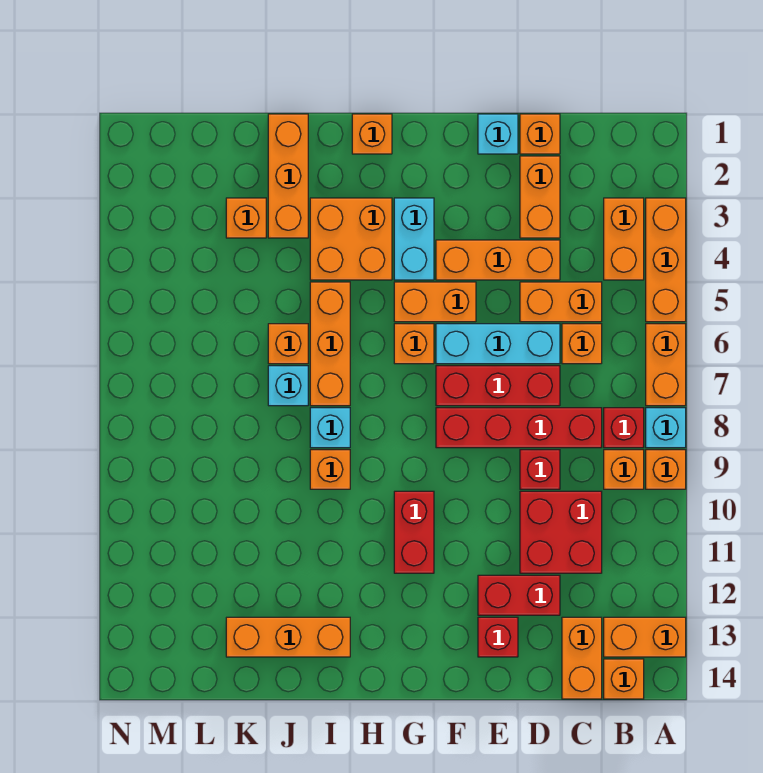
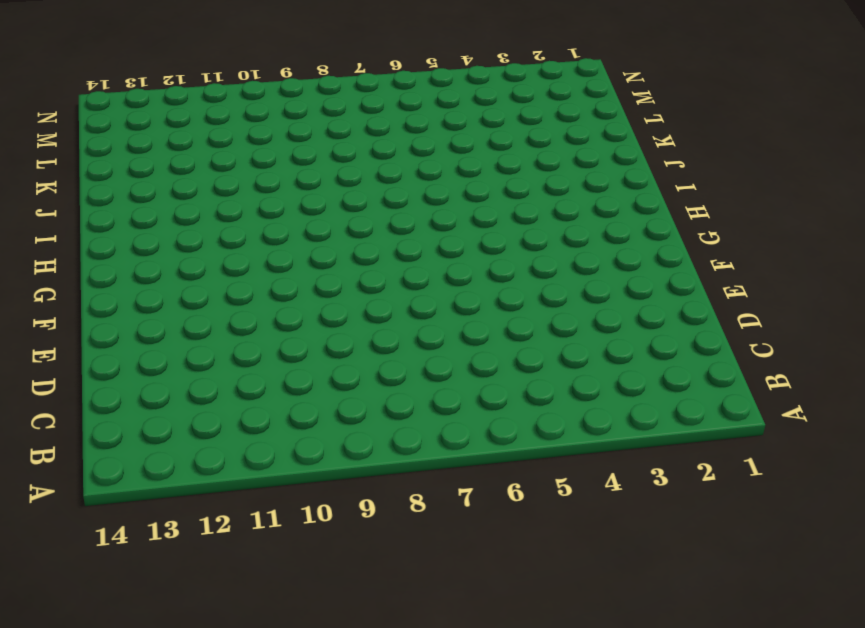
none -> orange 1x3 brick [646,198,686,322]
none -> orange 1x2 brick [646,324,686,406]
none -> cyan 1x1 brick [646,408,686,448]
none -> orange 1x1 brick [646,450,686,489]

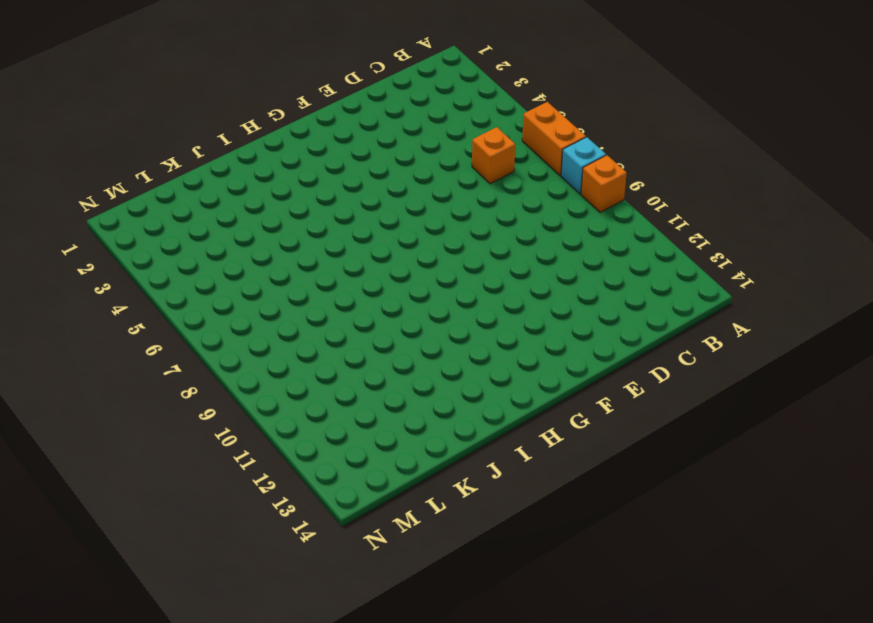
none -> orange 1x3 brick [646,198,686,322]
none -> orange 1x2 brick [604,617,686,657]
none -> orange 1x2 brick [604,198,644,280]
none -> red 1x1 brick [604,408,644,448]

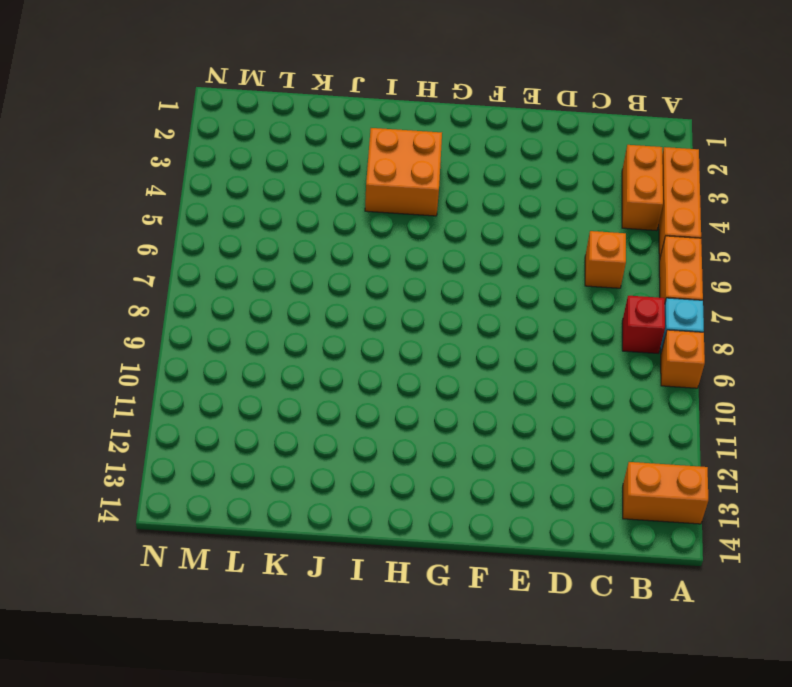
none -> orange 1x1 brick [604,450,644,489]
none -> orange 1x1 brick [604,659,644,699]
none -> orange 1x2 brick [520,282,602,322]
none -> red 1x4 brick [436,408,602,448]

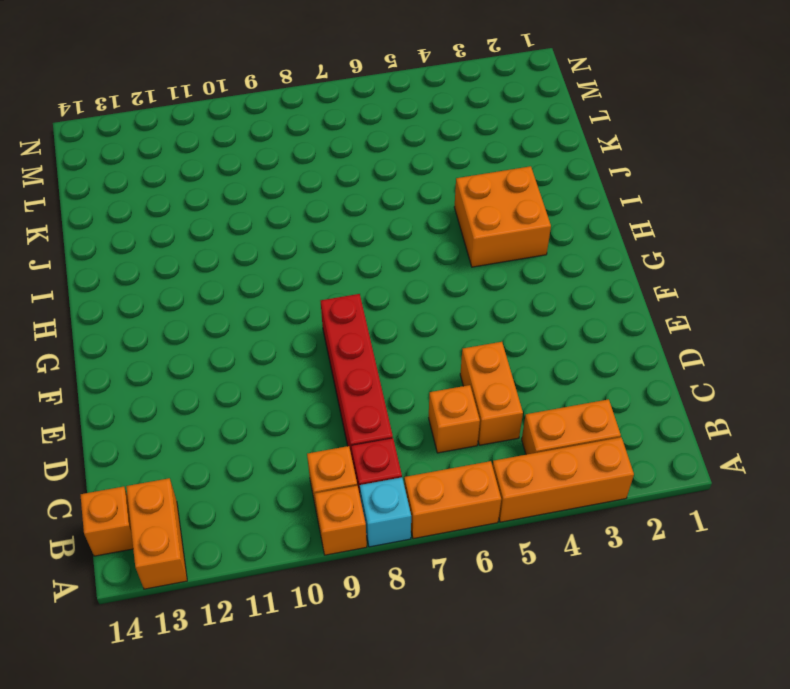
none -> red 2x2 brick [520,491,602,573]
none -> orange 1x2 brick [562,617,602,699]
none -> orange 1x1 brick [520,114,560,154]
none -> orange 1x2 brick [520,156,560,238]

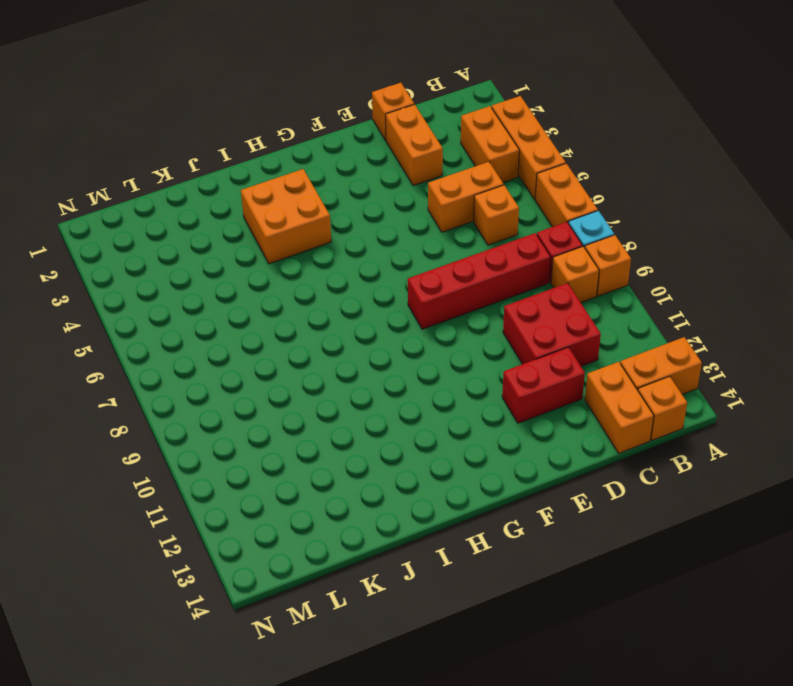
none -> orange 1x3 brick [436,240,560,280]
none -> cyan 1x3 brick [436,324,560,364]
none -> red 1x3 brick [436,366,560,406]
none -> red 1x1 brick [520,450,560,489]

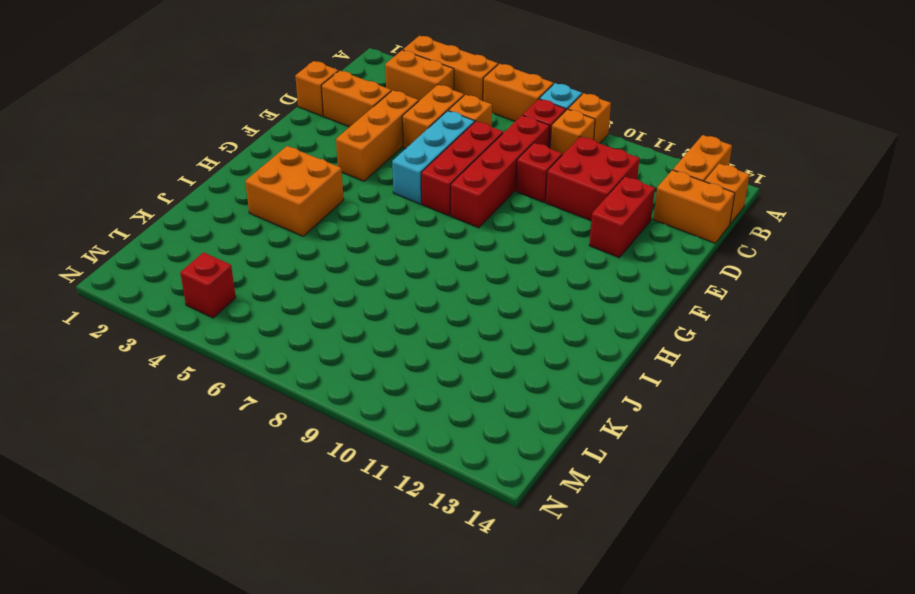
red 1x1 brick [180,252,236,318] -> red 1x1 brick moved to [478,617,518,657]
none -> cyan 1x1 brick [478,114,518,154]
none -> orange 1x2 brick [394,282,476,322]
none -> cyan 1x2 brick [394,198,434,280]
none -> orange 1x1 brick [394,324,434,364]

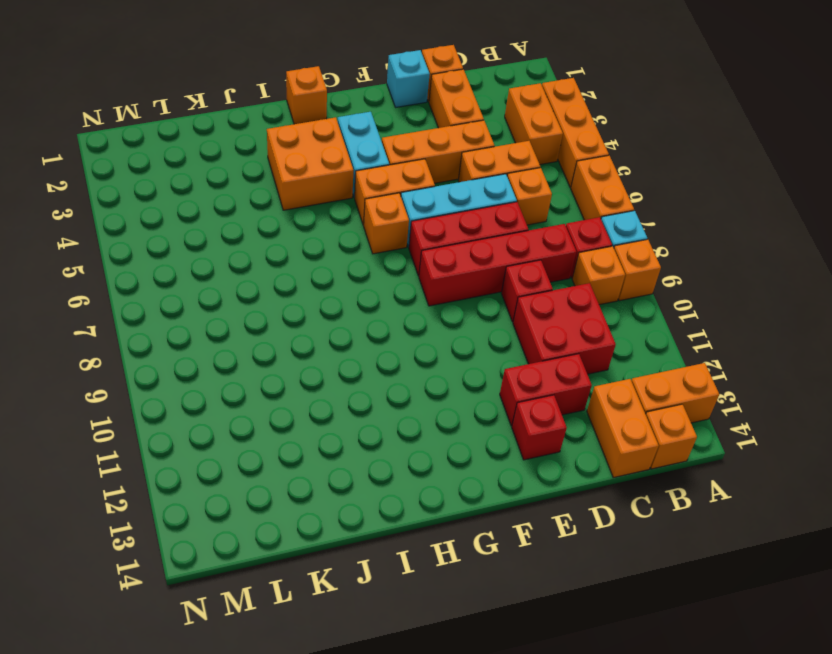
none -> red 1x2 brick [394,491,434,573]
none -> orange 1x3 brick [310,282,350,406]
none -> cyan 1x1 brick [310,408,350,448]
none -> orange 1x1 brick [310,450,350,489]

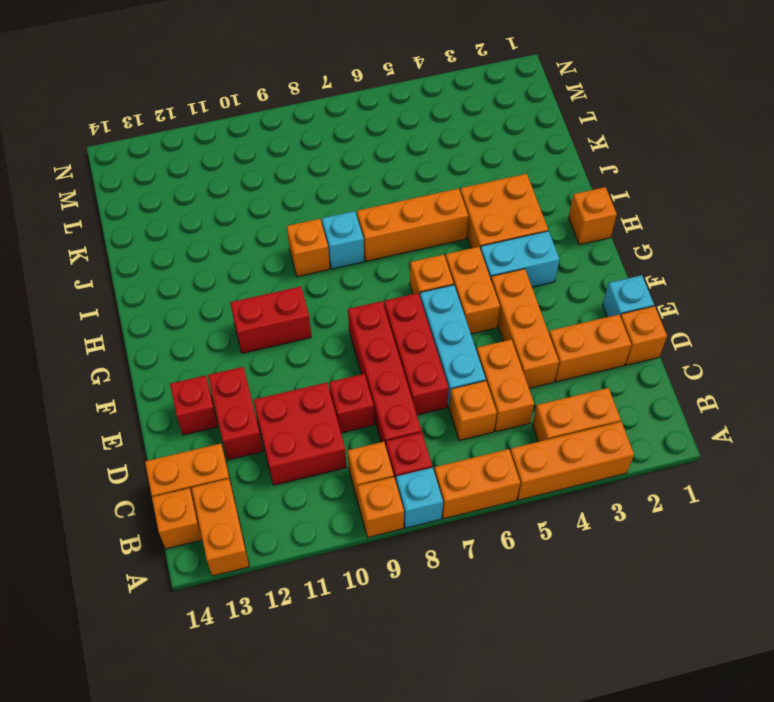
none -> orange 1x3 brick [226,617,350,657]
none -> orange 1x3 brick [268,114,308,238]
none -> orange 1x1 brick [268,324,308,364]
none -> cyan 1x1 brick [268,366,308,406]

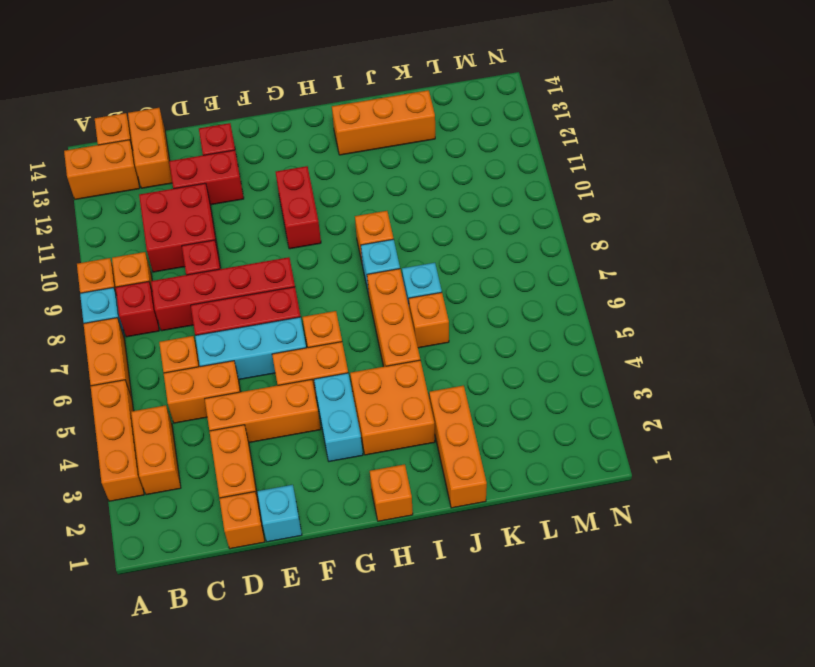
none -> orange 1x1 brick [226,198,266,238]

